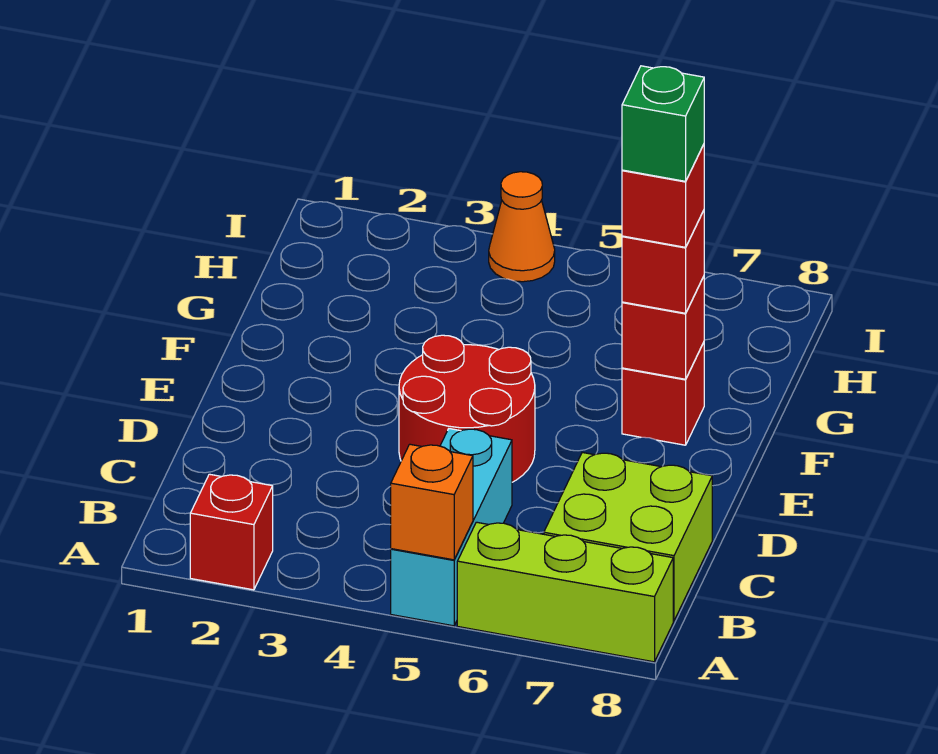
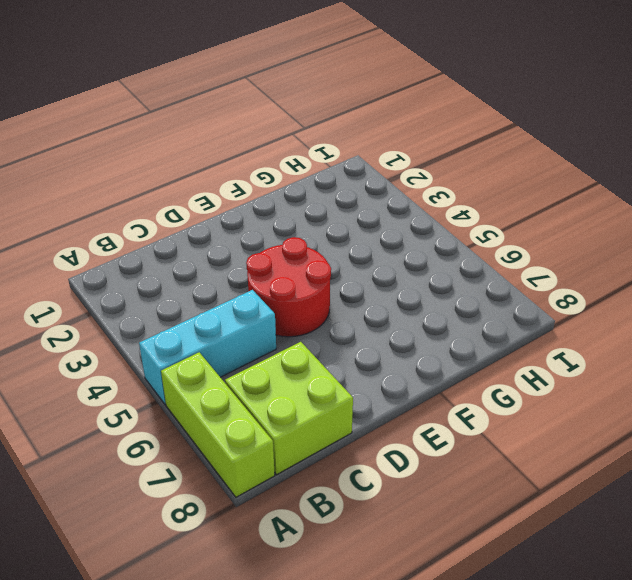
none -> red 1x1 brick [190,474,273,590]
none -> red 1x1 brick [622,343,704,445]
none -> orange 1x1 cone [489,172,555,282]

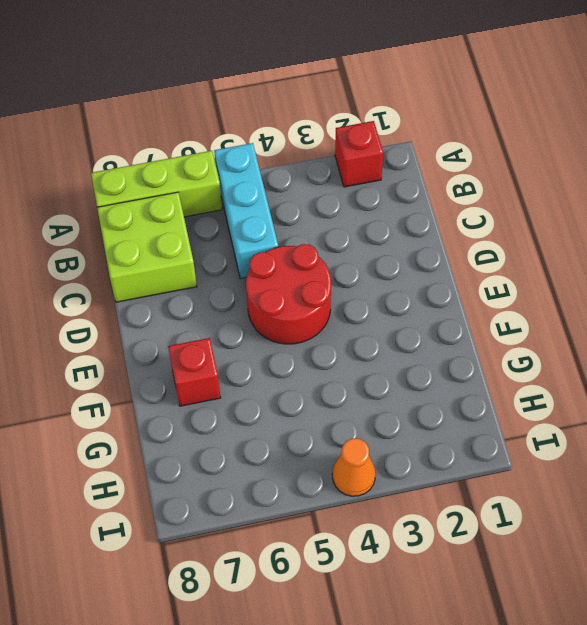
none -> orange 1x1 brick [391,444,473,560]
none -> red 1x1 brick [622,277,704,379]
none -> red 1x1 brick [622,211,704,313]

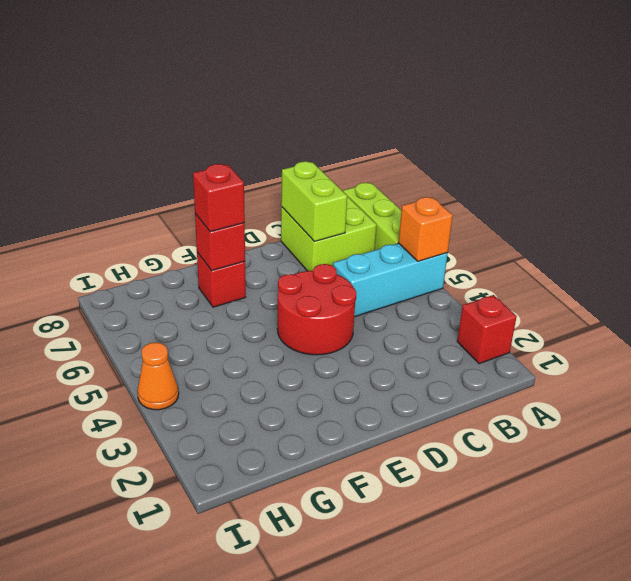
lime 1x2 brick [281,161,347,241] -> none
none -> red 1x1 brick [622,145,704,247]
none -> green 1x1 brick [622,66,704,181]

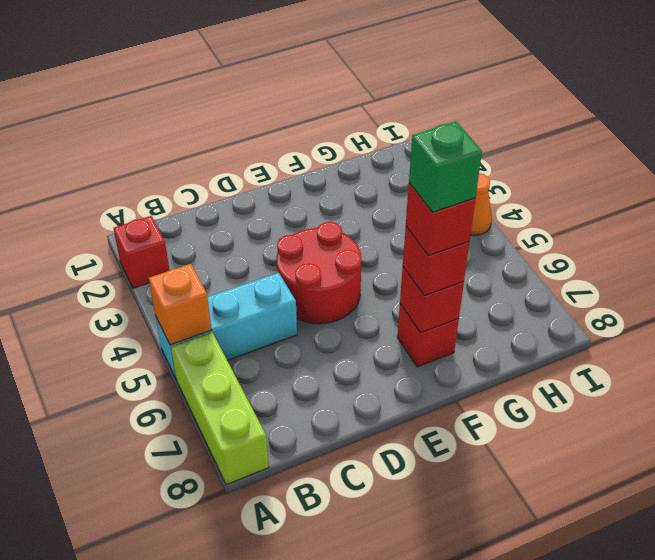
none -> lime 2x2 brick [544,452,712,621]

